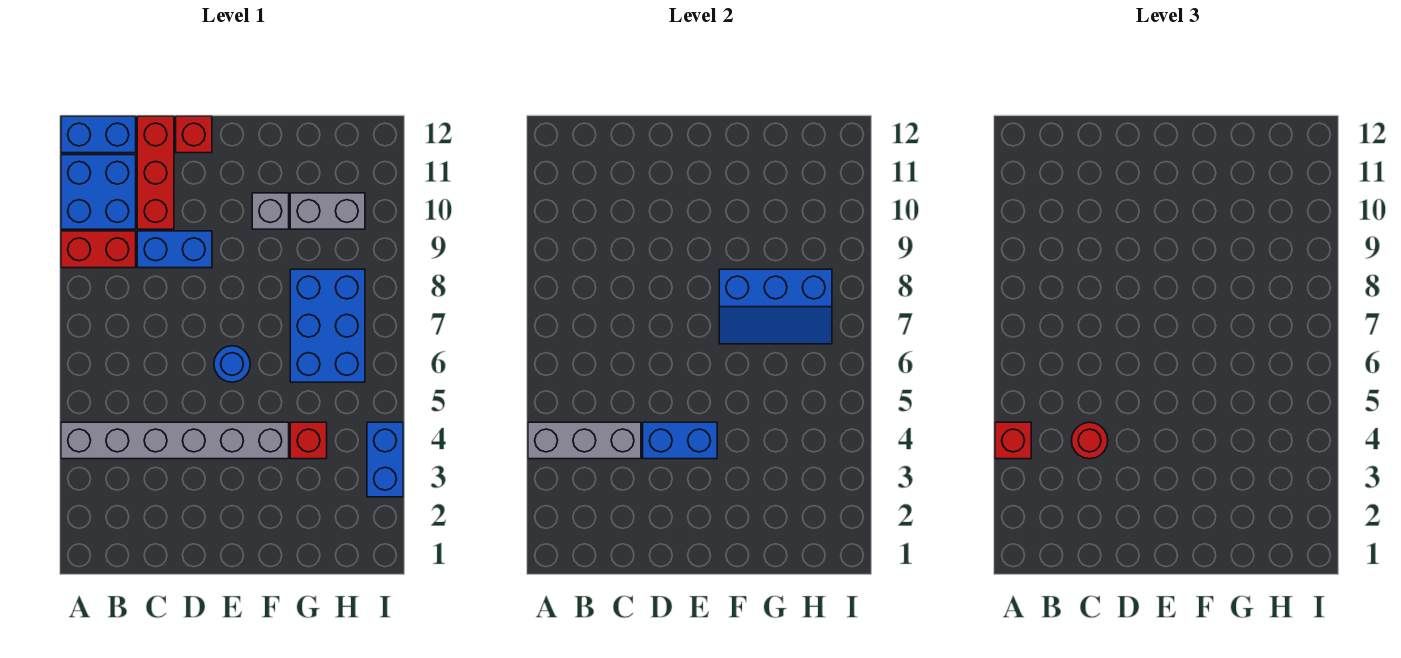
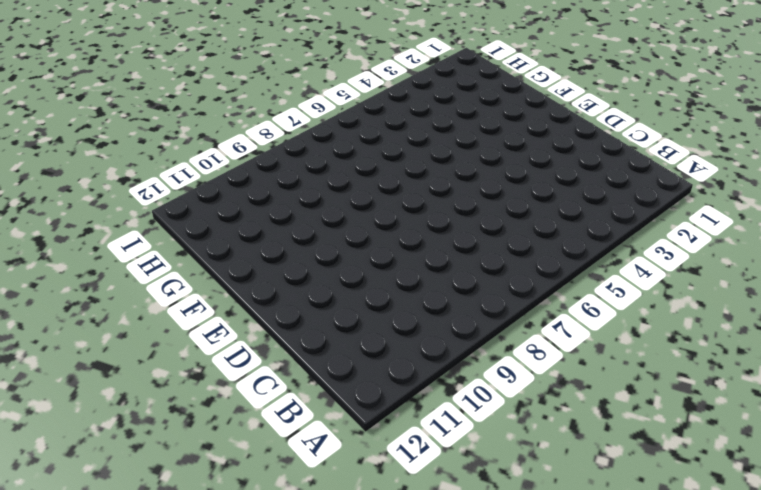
none -> grey 1x6 brick [61,422,289,459]
none -> red 1x2 brick [61,231,136,268]
none -> blue 2x2 brick [61,155,136,229]

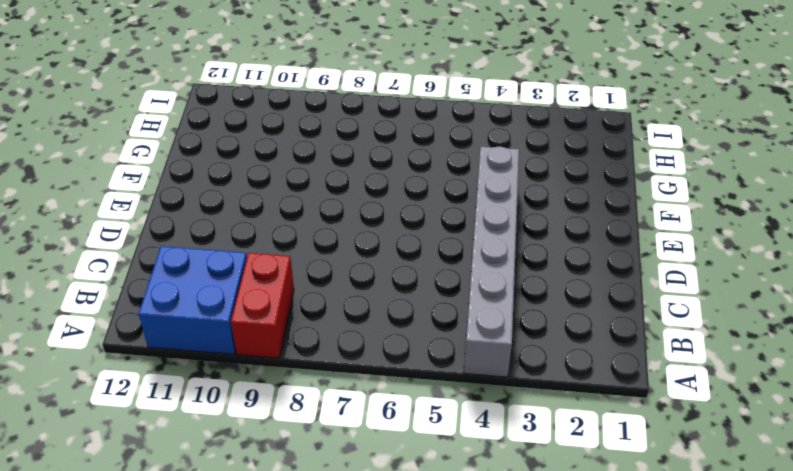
none -> blue 1x2 brick [61,116,136,153]
none -> blue 1x2 brick [137,231,212,268]
none -> red 1x3 brick [137,116,174,229]

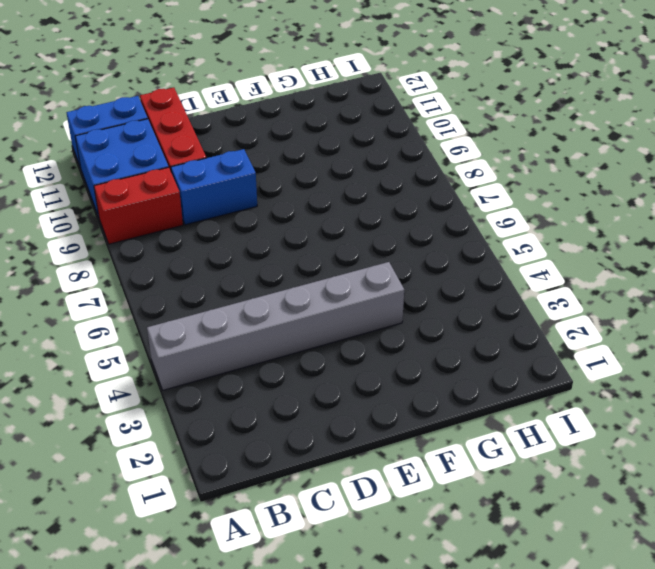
none -> red 1x1 brick [176,116,212,153]
none -> blue 1x1 round brick [214,346,250,382]
none -> grey 1x1 brick [252,193,289,229]

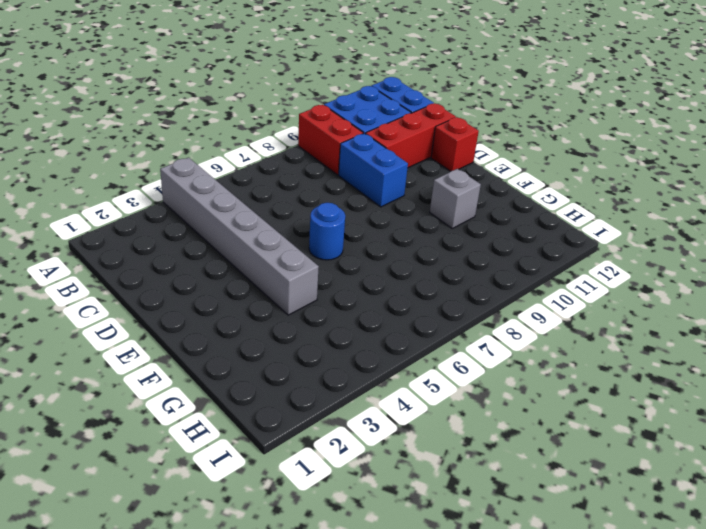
none -> red 1x1 brick [290,422,327,459]
none -> blue 2x3 brick [290,269,365,382]
none -> grey 1x2 brick [290,193,365,229]

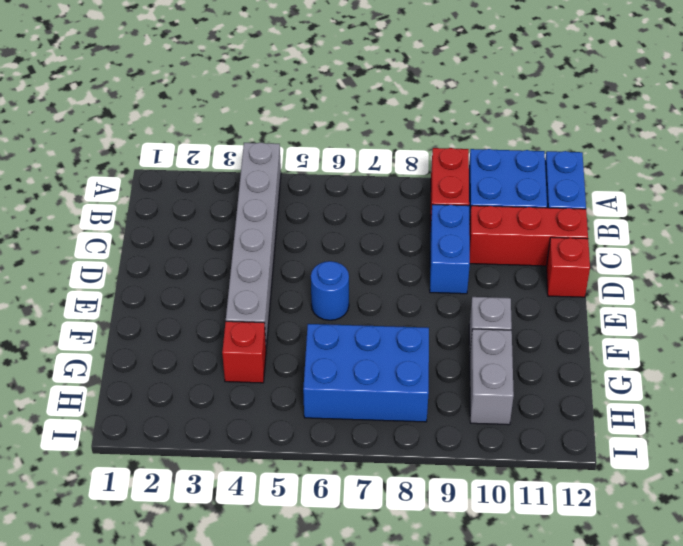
none -> blue 1x2 brick [367,422,403,497]
none -> grey 1x3 brick [528,422,641,459]
none -> blue 1x2 brick [643,422,717,459]

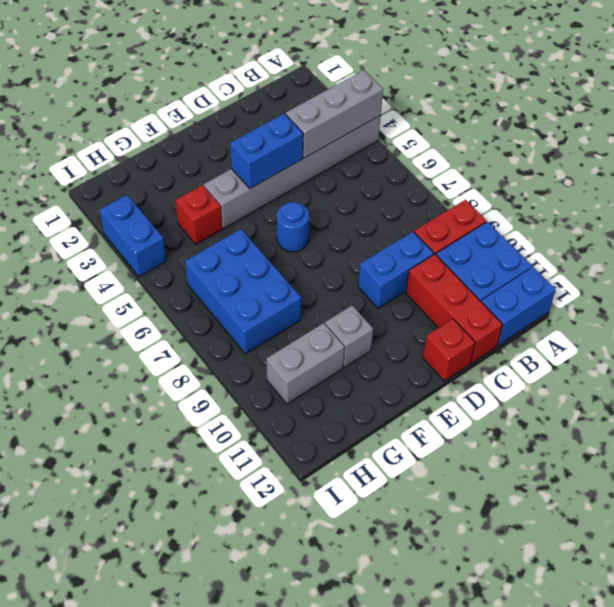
none -> blue 2x3 slope [719,269,832,344]
none -> red 1x1 brick [995,422,1031,459]
none -> red 1x1 round brick [1071,422,1108,459]

